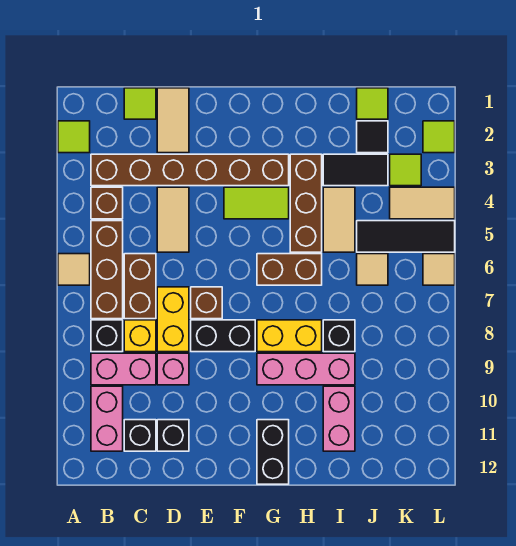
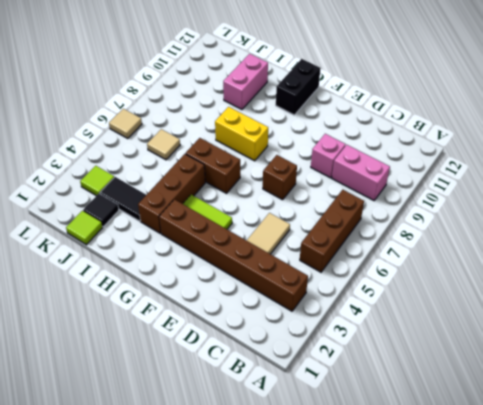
none -> lime 1x1 tile [58,121,90,153]
none -> tan 1x1 tile [58,254,90,285]
none -> brown 1x1 brick [91,187,123,219]
none -> black 1x1 brick [91,320,123,352]

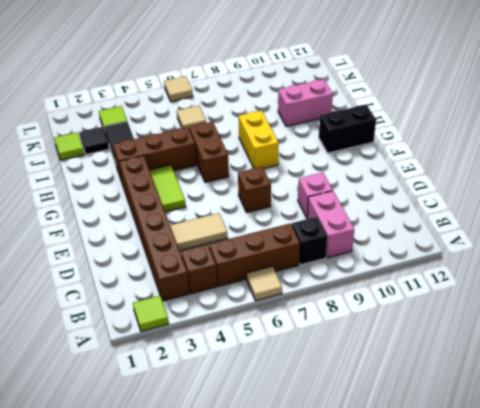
none -> pink 1x2 brick [91,386,123,451]
none -> lime 1x1 tile [124,88,156,119]
none -> brown 1x2 brick [124,254,156,319]
none -> yellow 1x1 brick [124,320,156,352]

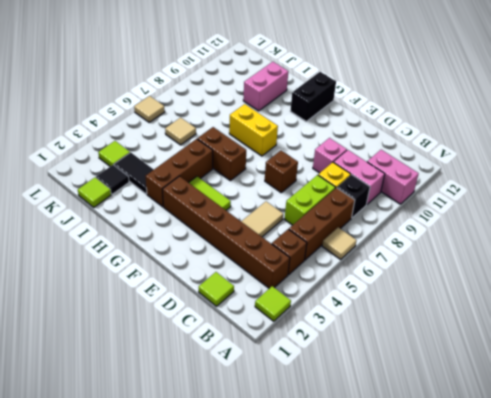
pink 1x2 brick [367,150,419,204] -> pink 1x2 brick turned to [91,386,123,451]
lime 1x2 brick [285,175,335,225] -> brown 1x2 brick [124,254,156,319]
none -> black 1x1 brick [124,420,156,451]
none -> tan 1x2 tile [157,88,189,153]
none -> yellow 1x2 brick [157,287,189,352]
none -> black 1x1 brick [157,420,189,451]

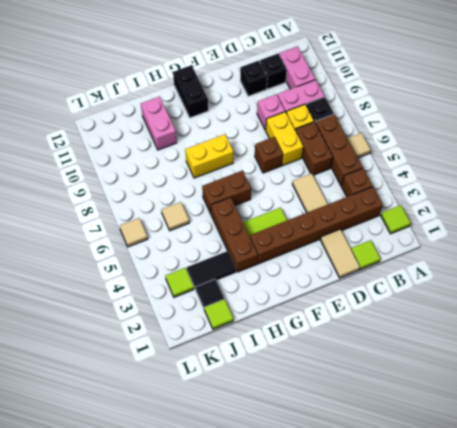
none -> black 1x2 brick [191,320,255,352]
none -> pink 1x3 brick [257,353,355,385]
none -> tan 1x2 tile [323,187,355,252]
none -> black 1x1 brick [323,320,355,352]

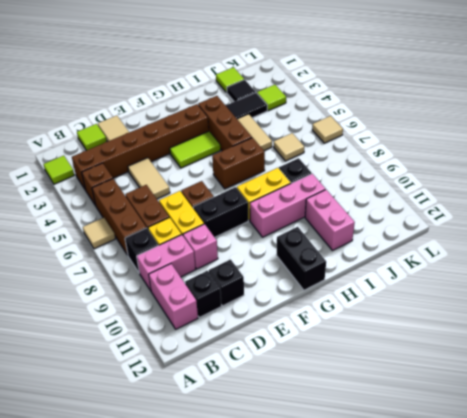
none -> black 1x3 tile [357,221,455,252]
none -> tan 1x2 tile [390,187,455,219]
none -> lime 1x1 tile [423,121,455,153]

